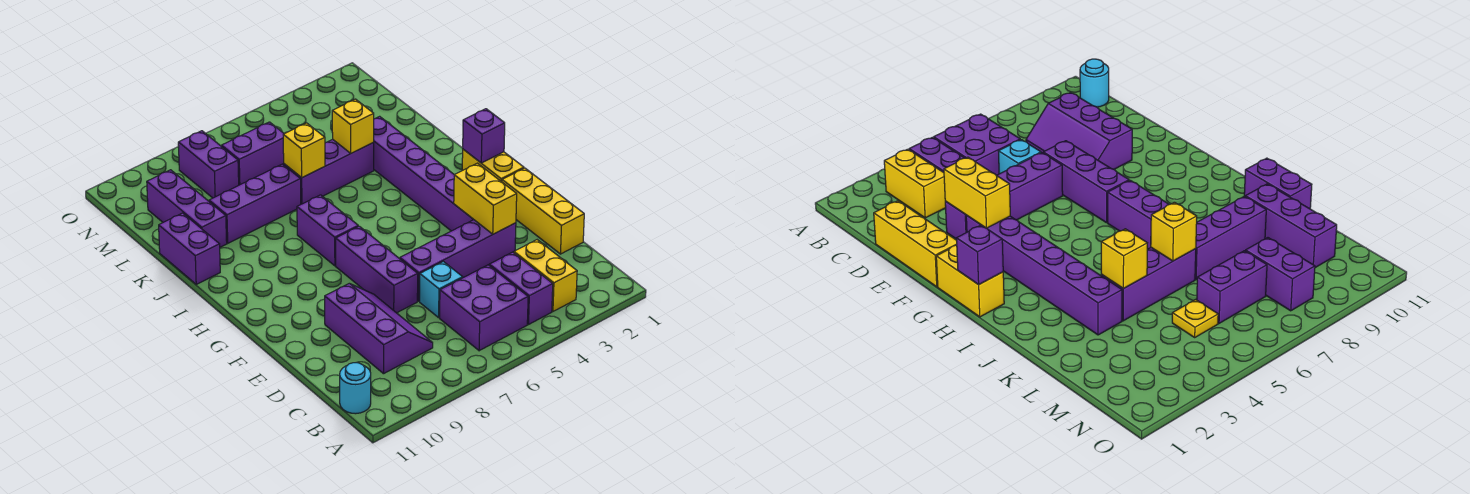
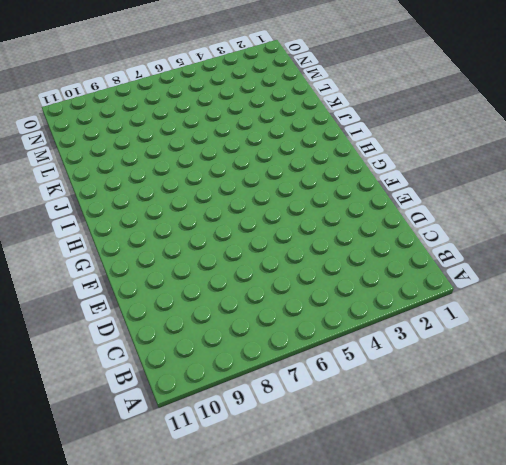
none -> yellow 1x2 brick [514,240,577,311]
none -> purple 1x2 brick [489,252,553,324]
none -> purple 2x2 brick [440,265,528,351]

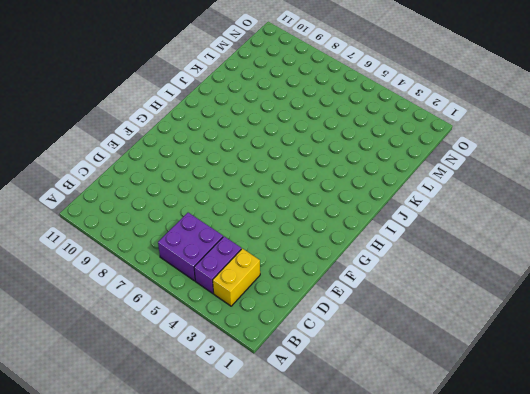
none -> cyan 1x1 round brick [340,363,371,414]
none -> purple 2x3 slope [325,283,433,374]
none -> yellow 1x3 brick [502,168,584,254]

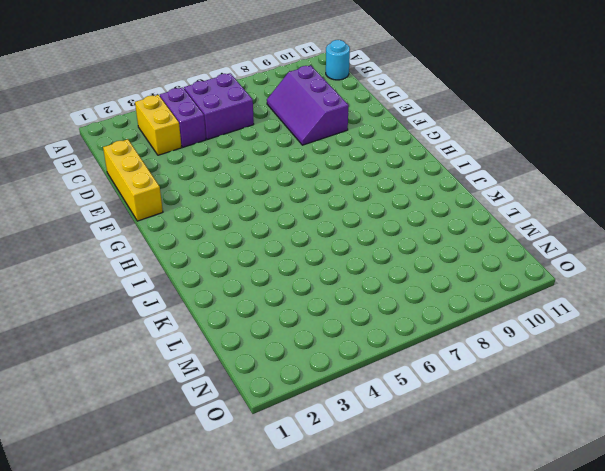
none -> cyan 1x1 brick [420,262,463,318]
none -> purple 1x4 brick [400,220,516,301]
none -> purple 1x3 brick [336,226,418,313]

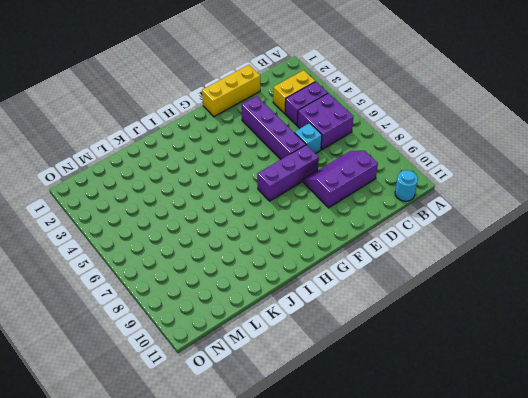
none -> purple 1x6 brick [373,116,474,231]
none -> yellow 1x2 brick [462,149,524,182]
none -> purple 1x2 brick [297,195,358,266]

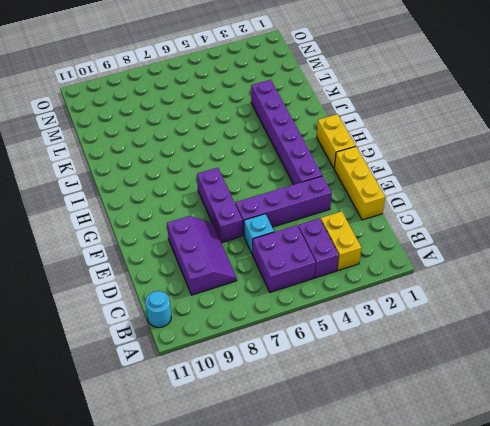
none -> purple 1x2 brick [297,195,358,266]
none -> purple 1x2 brick [159,213,220,284]
none -> purple 1x3 brick [284,139,374,204]

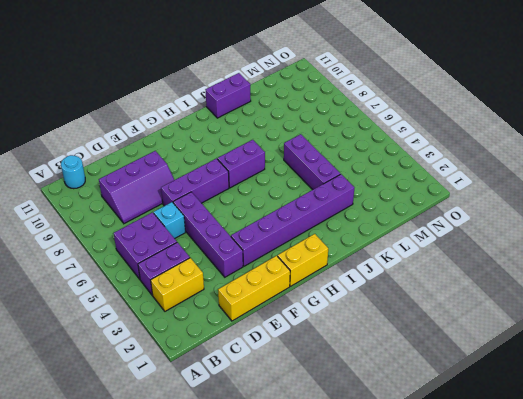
none -> purple 1x3 brick [209,164,301,243]
none -> purple 1x3 brick [147,170,227,247]
none -> yellow 1x1 plate [1172,300,1218,337]

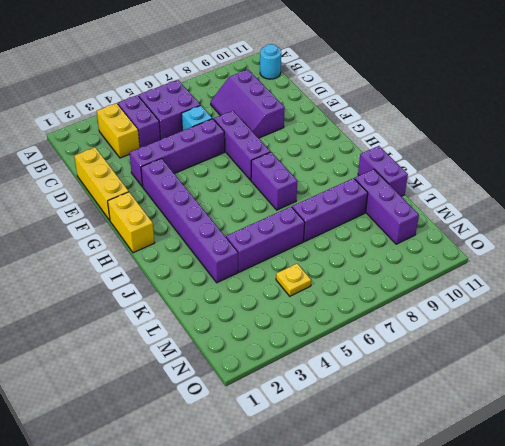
none -> purple 1x2 brick [222,122,284,185]
none -> purple 1x2 brick [178,131,239,198]
none -> yellow 1x2 brick [454,163,517,234]

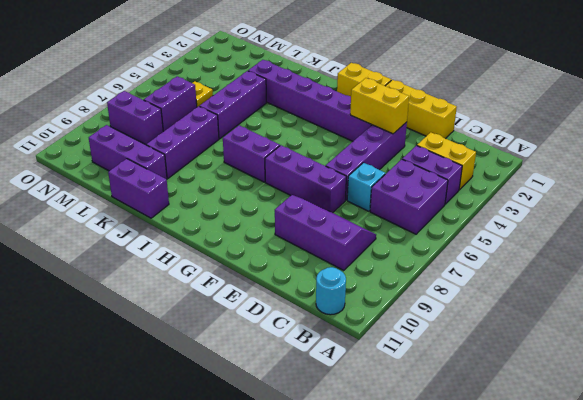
none -> purple 1x1 brick [463,109,505,163]
none -> yellow 1x1 brick [332,99,374,153]
none -> yellow 1x1 brick [283,123,325,178]

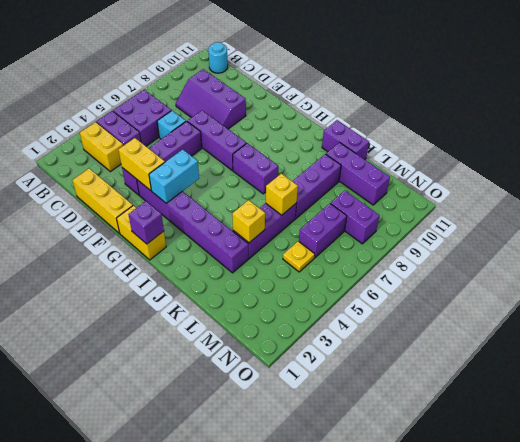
cyan 1x2 brick [149,149,199,203] -> none

